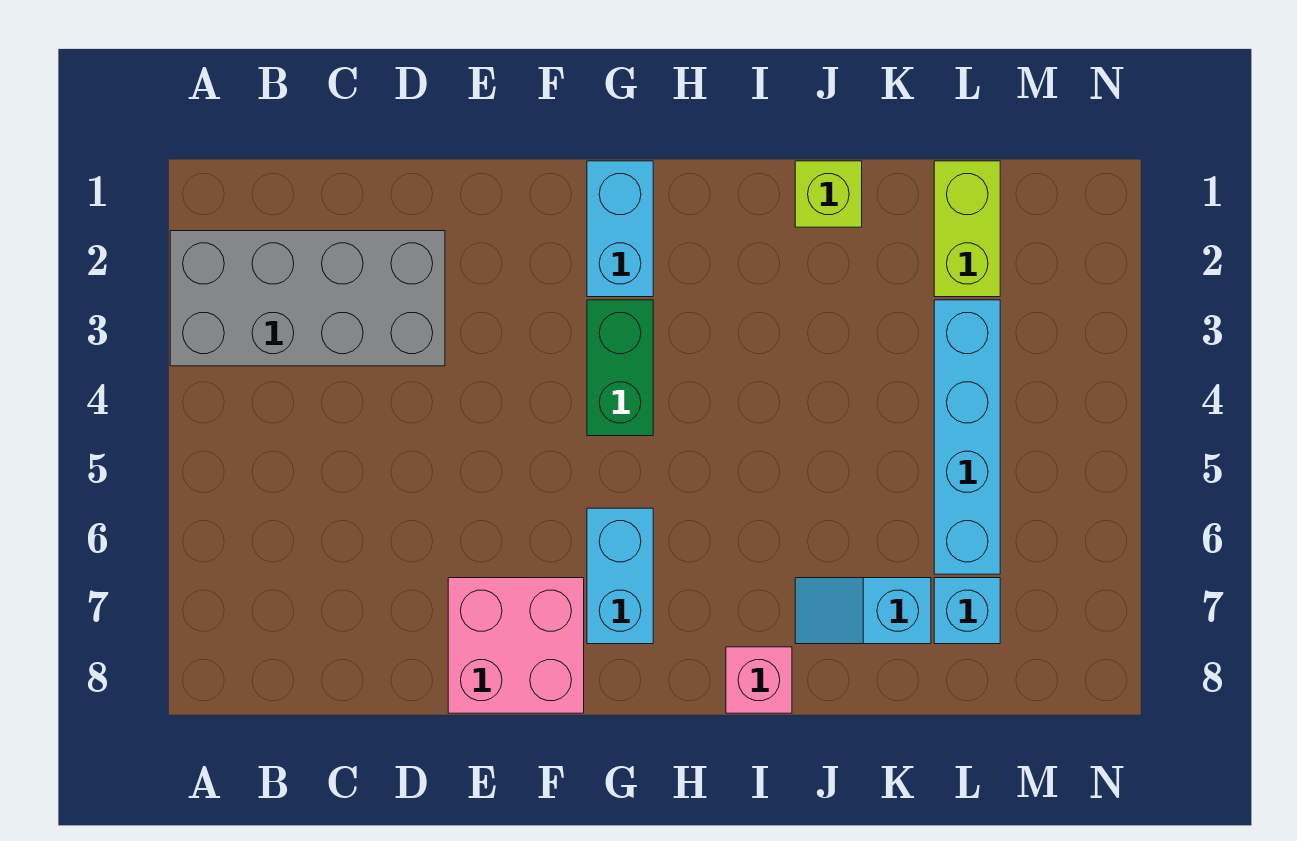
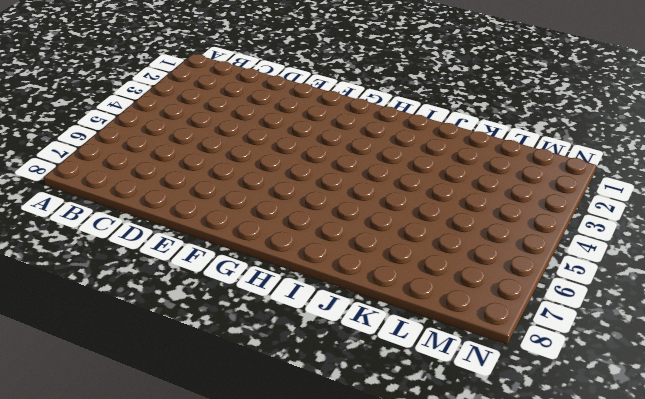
none -> grey 2x4 brick [170,231,445,366]
none -> pink 2x2 brick [448,578,584,713]

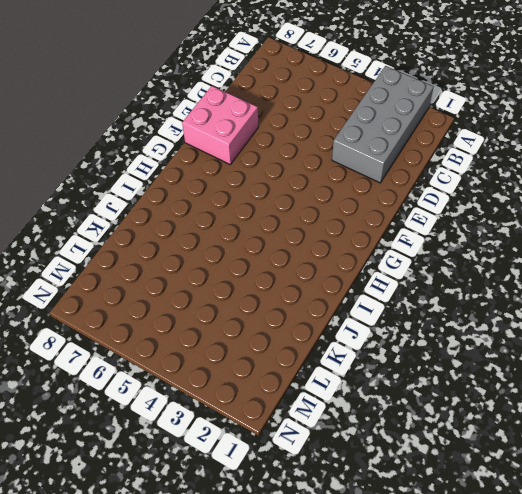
none -> cyan 1x2 brick [587,161,653,297]
none -> green 1x2 brick [587,300,653,436]

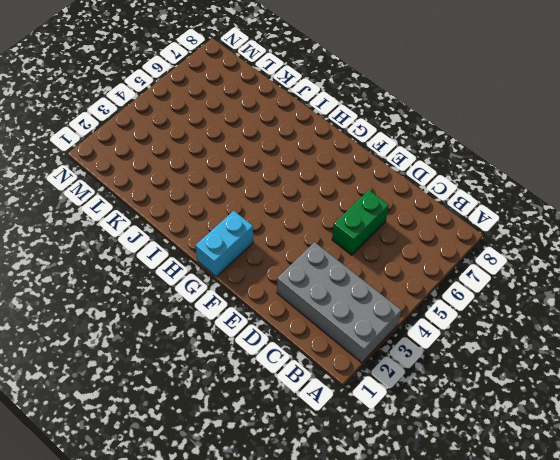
green 1x2 brick [332,190,389,255] -> green 1x2 brick moved to [587,300,653,436]
none -> pink 2x2 brick [448,578,584,713]
none -> cyan 1x2 brick [587,508,653,644]

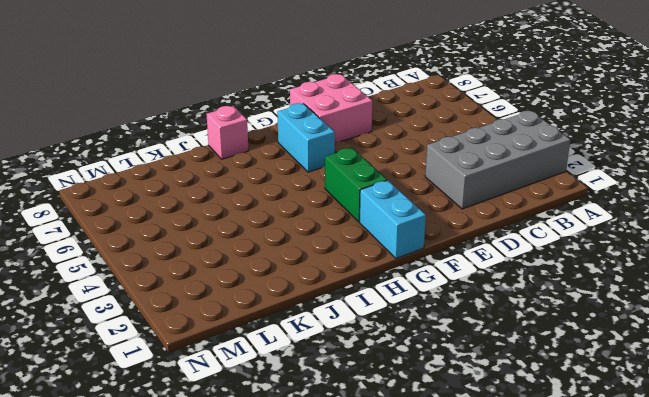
none -> lime 1x1 brick [795,161,862,227]
none -> cyan 1x2 slope [795,578,931,644]

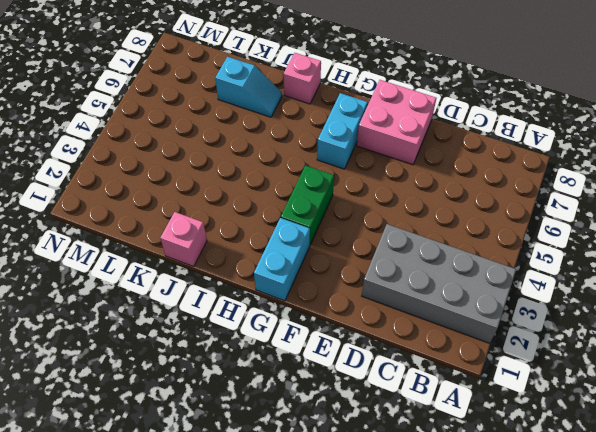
pink 1x1 brick [160,212,207,267] -> lime 1x1 brick [795,161,862,227]
none -> lime 1x2 brick [934,161,1000,297]
none -> cyan 1x4 brick [934,300,1000,574]

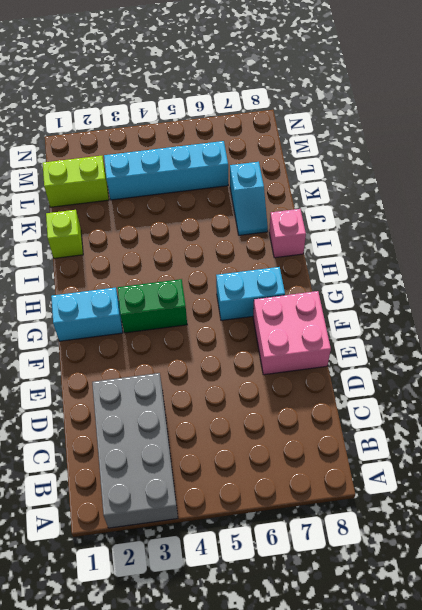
none -> cyan 1x1 brick [934,578,1000,644]

